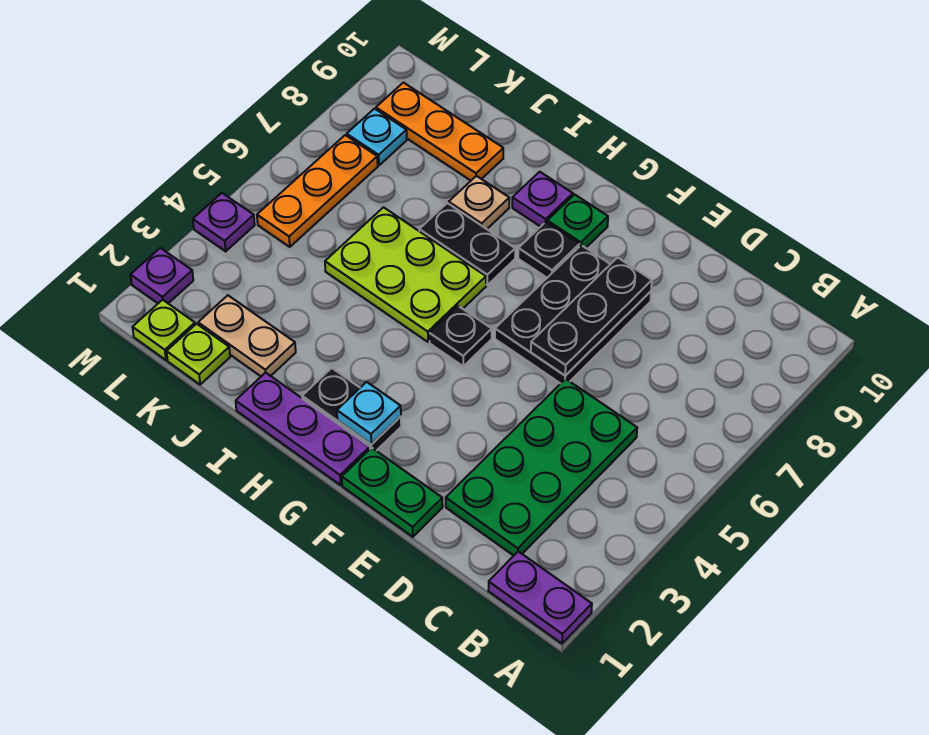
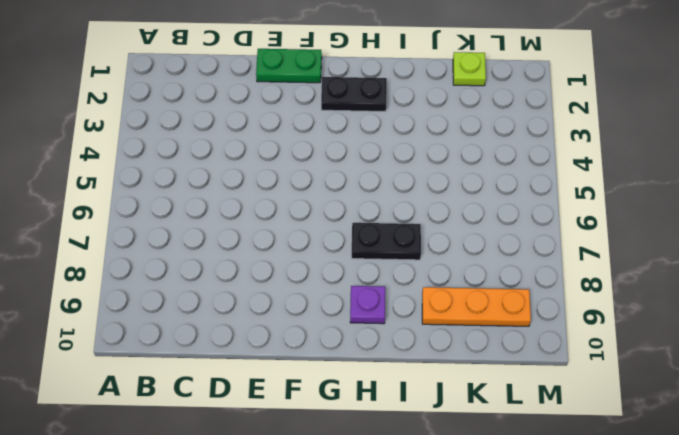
none -> purple 1x2 plate [488,551,592,644]
none -> green 2x4 plate [446,379,637,556]
none -> black 2x3 plate [495,245,651,384]

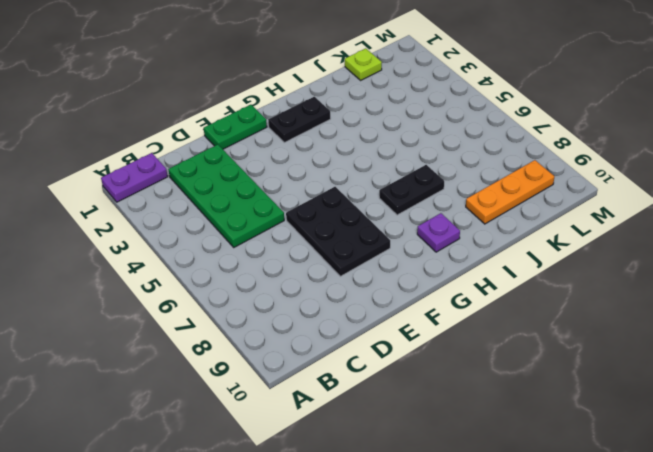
none -> purple 1x3 plate [236,373,370,485]
none -> black 1x1 plate [430,306,492,366]
none -> black 1x1 plate [518,222,580,278]

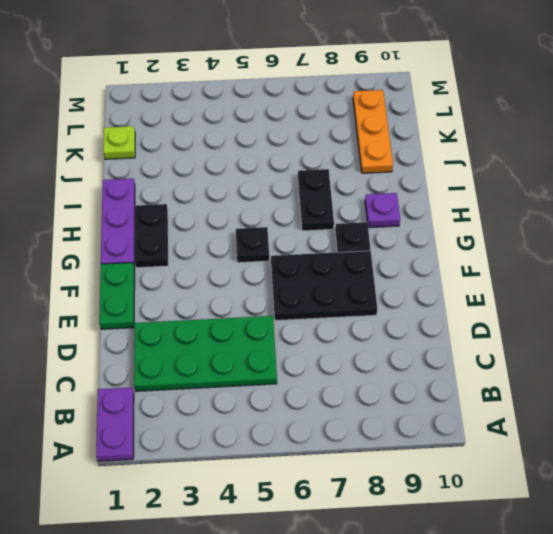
none -> green 1x1 plate [547,194,608,248]
none -> lime 2x3 plate [325,207,486,342]
none -> tan 1x1 plate [449,176,509,229]

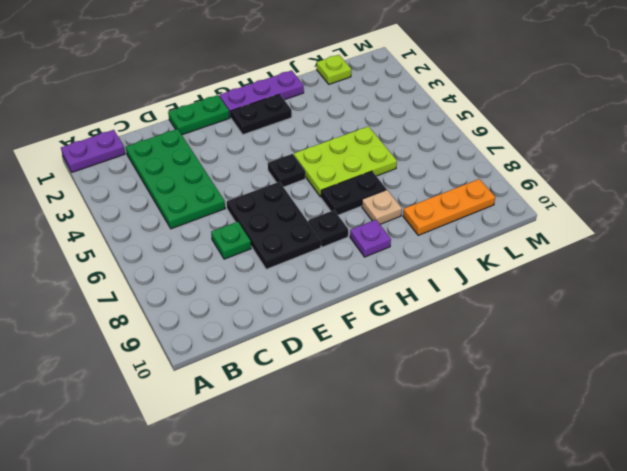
green 1x1 plate [211,222,251,259] -> green 1x1 plate moved to [547,194,608,248]
none -> tan 1x2 plate [198,295,296,376]
none -> lime 1x1 plate [133,300,195,360]
none -> orange 1x3 plate [257,135,378,247]

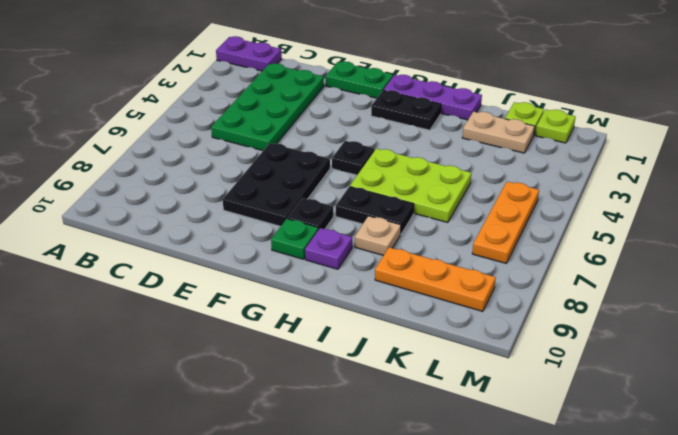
none -> cyan 1x1 plate [347,109,407,165]
none -> purple 1x1 plate [131,248,193,303]
none -> purple 1x1 plate [193,193,255,251]

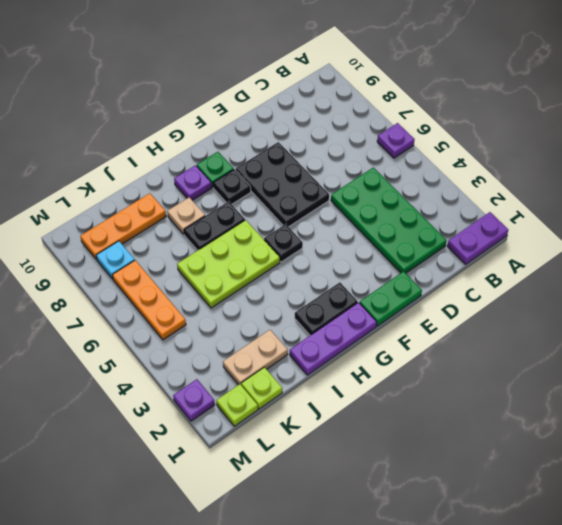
purple 1x1 plate [377,123,415,158] -> purple 1x1 plate moved to [193,193,255,251]
none -> black 1x3 plate [531,258,652,376]
none -> cyan 1x1 plate [337,382,401,444]

